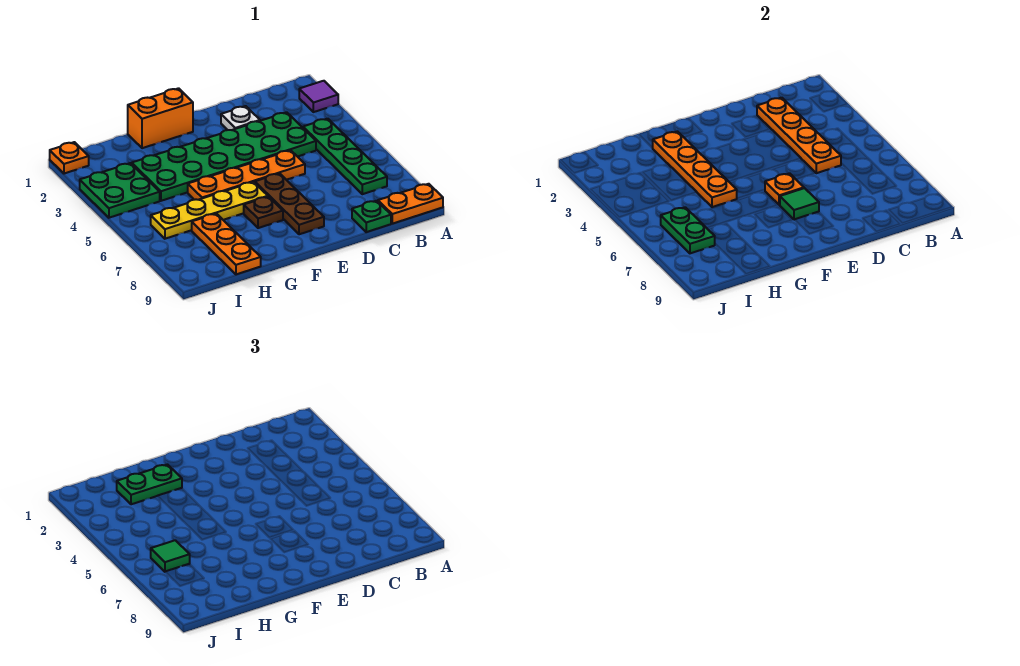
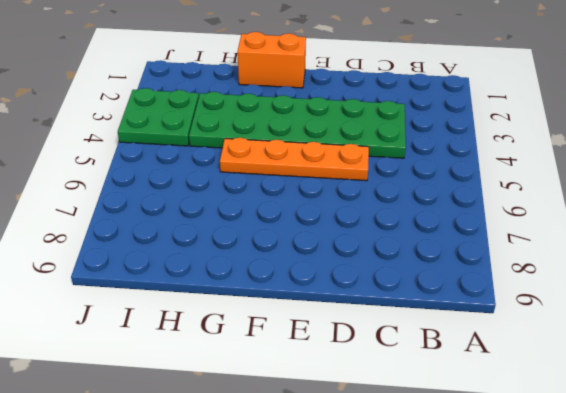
none -> purple 1x1 tile [299,81,338,112]
none -> orange 1x2 plate [378,184,443,224]
none -> green 1x4 plate [303,119,387,194]

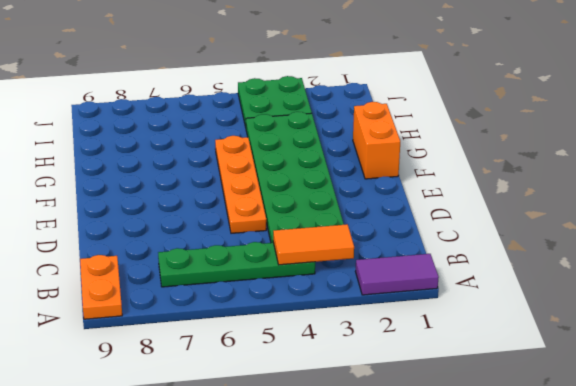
purple 1x2 tile [356,254,439,295] -> purple 1x1 tile [299,81,338,112]
orange 1x2 tile [273,224,354,265] -> none
none -> green 1x1 plate [352,201,391,232]
none -> white 1x1 plate [221,106,260,130]
none -> brown 1x3 plate [255,173,324,234]

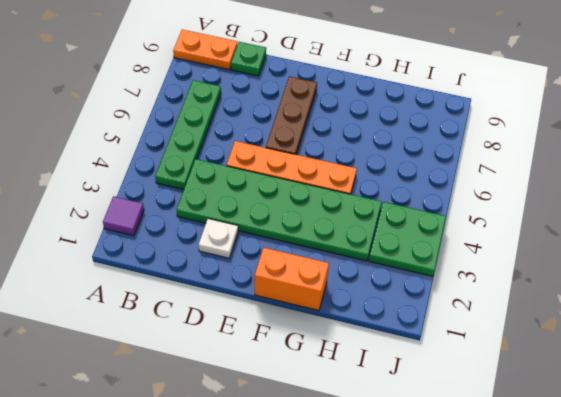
none -> yellow 1x4 plate [151,182,268,239]
none -> brown 1x1 plate [244,197,283,228]
none -> orange 1x3 plate [192,214,261,274]

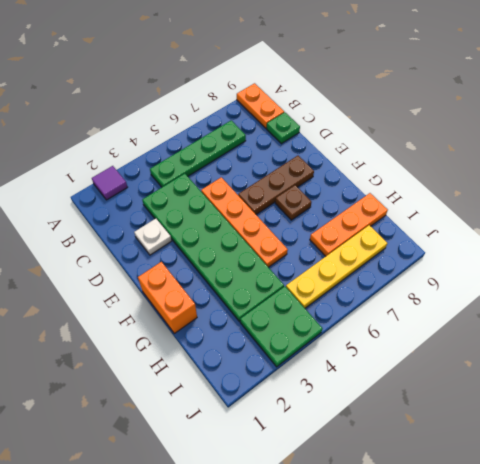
yellow 1x4 plate [286,225,387,308] -> yellow 1x4 plate turned to [151,182,268,239]
none -> orange 1x1 plate [50,142,89,174]
none -> orange 1x4 plate [757,98,841,173]
none -> orange 1x1 plate [765,173,804,205]

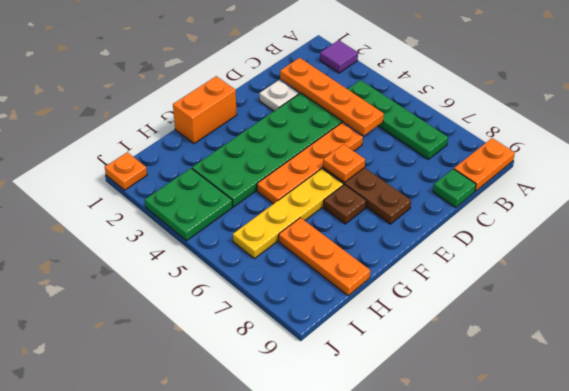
none -> green 1x1 tile [780,188,819,220]
none -> orange 1x4 plate [653,132,737,207]
none -> green 1x2 plate [661,207,715,253]

